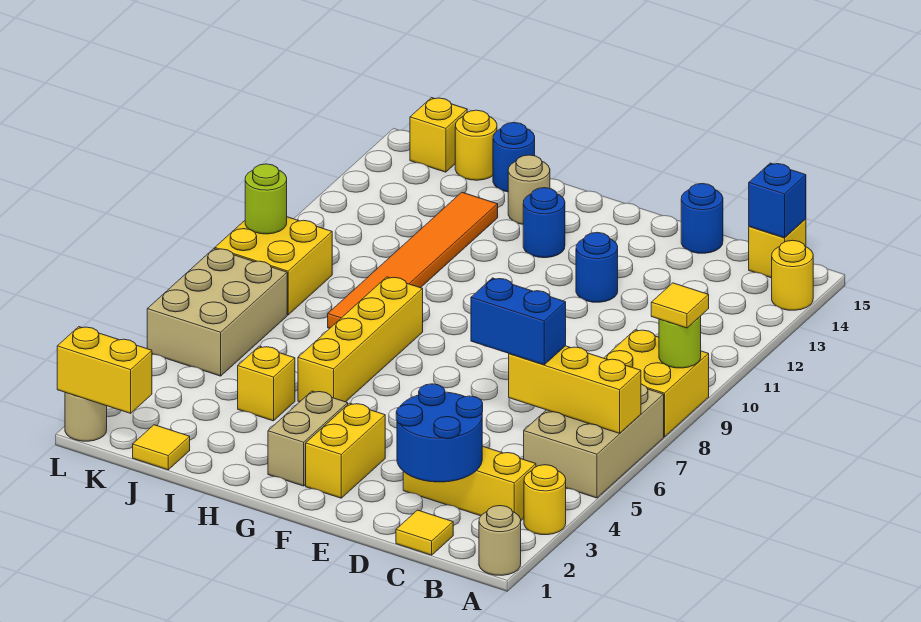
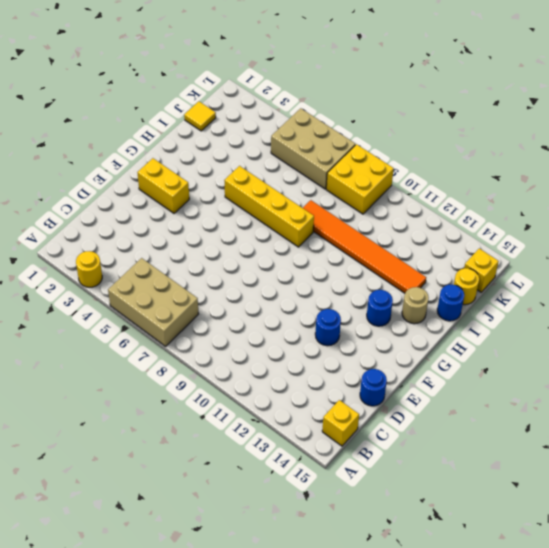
none -> tan 1x1 round brick [479,506,521,575]
none -> yellow 2x2 brick [604,330,709,437]
none -> yellow 1x1 round brick [772,240,813,310]
none -> yellow 1x3 brick [403,446,536,520]

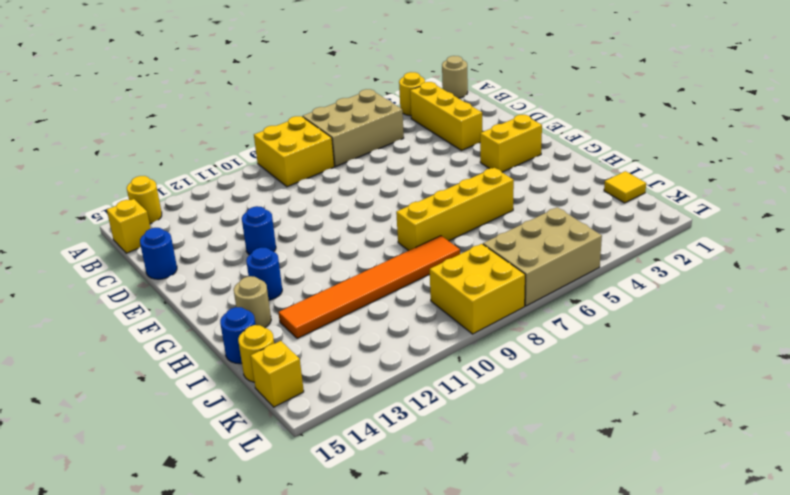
none -> yellow 1x1 tile [396,510,453,555]
none -> tan 1x2 brick [268,391,348,486]
none -> yellow 1x1 brick [238,346,295,421]
none -> tan 1x1 round brick [65,392,107,441]

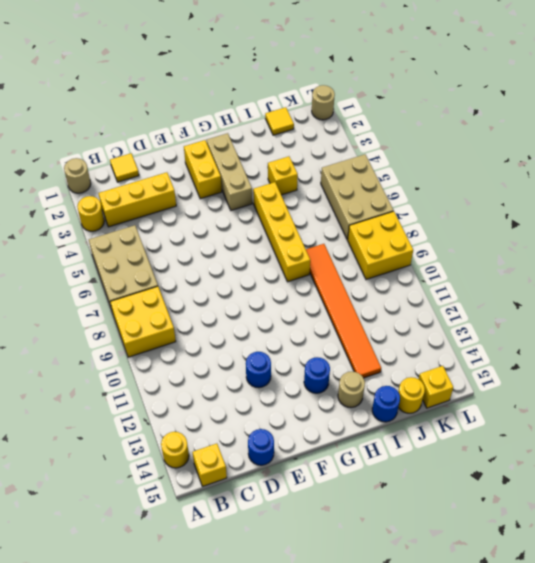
tan 1x3 brick [207,133,252,210] -> tan 1x2 brick [268,391,348,486]
none -> yellow 1x3 brick [509,346,641,433]
none -> lime 1x1 round brick [659,316,701,368]
none -> blue 1x1 brick [749,163,806,238]
none -> blue 2x2 round brick [396,384,483,482]

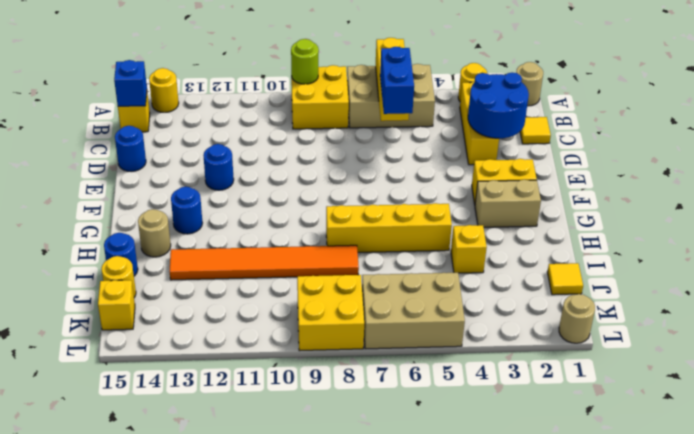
none -> yellow 1x2 brick [57,327,152,413]
none -> lime 1x1 round brick [245,164,287,234]
none -> yellow 1x1 tile [651,283,709,328]

